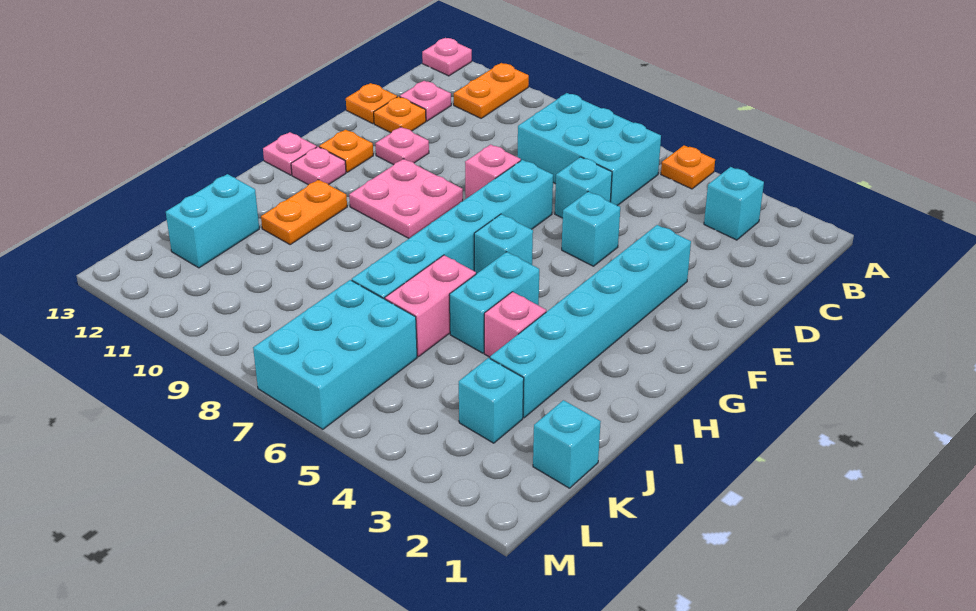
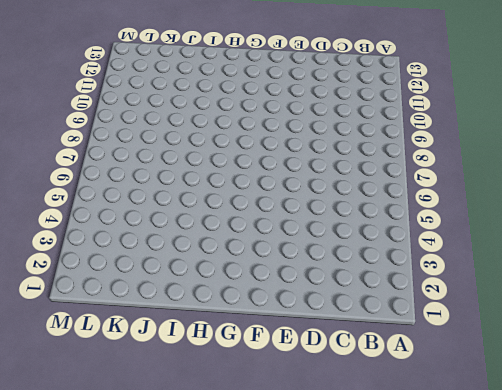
none -> orange 1x1 plate [661,145,715,189]
none -> orange 1x2 plate [454,63,529,118]
none -> pink 1x1 plate [422,38,472,76]

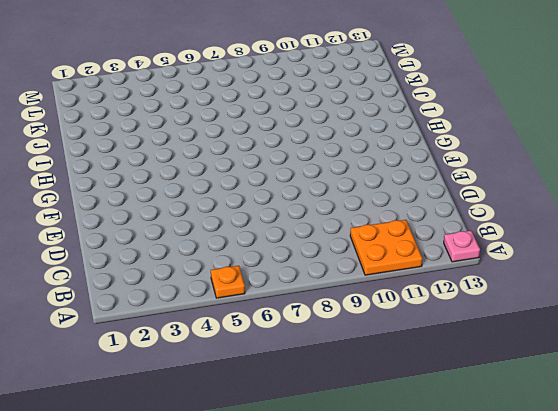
orange 2x2 plate [350,220,422,275] -> orange 1x2 plate [454,63,529,118]
none -> cyan 1x1 brick [704,167,764,240]
none -> cyan 2x3 brick [518,93,661,206]
none -> pink 1x1 plate [400,81,451,121]

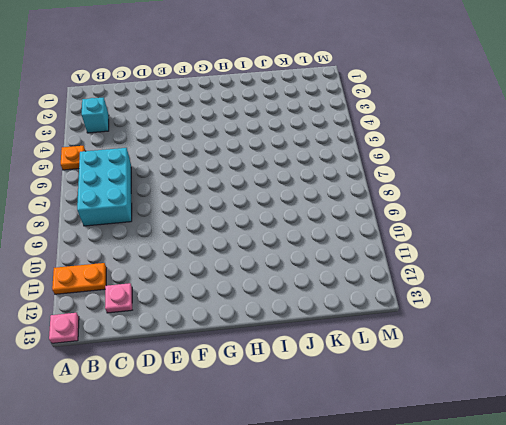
none -> cyan 1x1 brick [555,157,612,218]
none -> orange 1x1 plate [374,97,426,133]
none -> orange 1x1 plate [346,83,397,124]

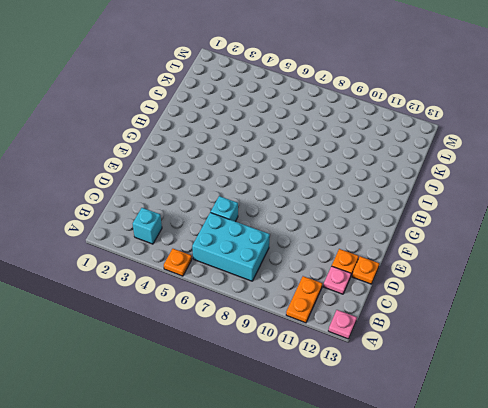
none -> cyan 1x6 brick [490,225,691,418]
none -> cyan 1x1 brick [562,192,620,266]
none -> cyan 1x6 brick [352,160,553,299]

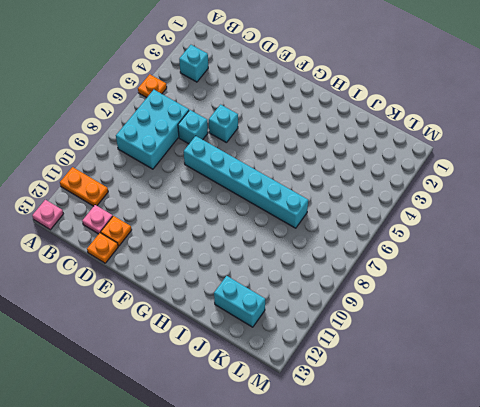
none -> cyan 1x6 brick [490,225,691,418]
none -> pink 1x1 brick [465,144,521,199]
none -> pink 1x1 plate [375,127,429,165]

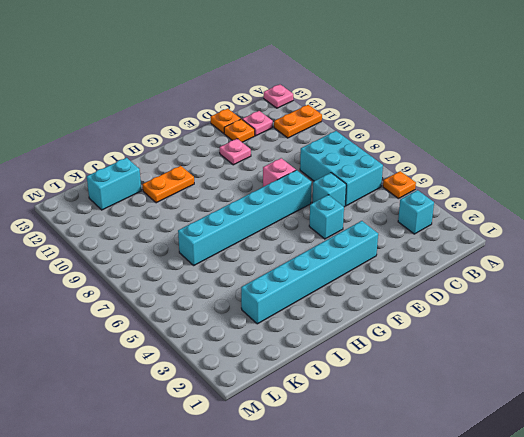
none -> pink 2x2 plate [349,159,463,238]
none -> orange 1x1 plate [319,130,373,172]
none -> cyan 1x1 brick [474,214,533,274]

